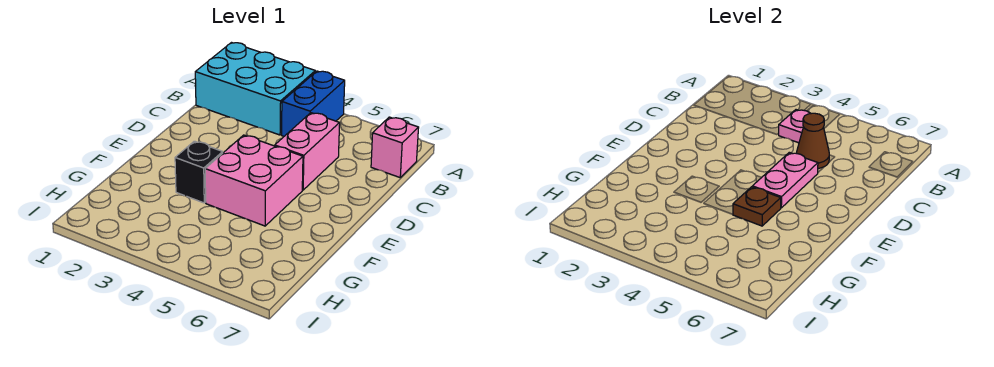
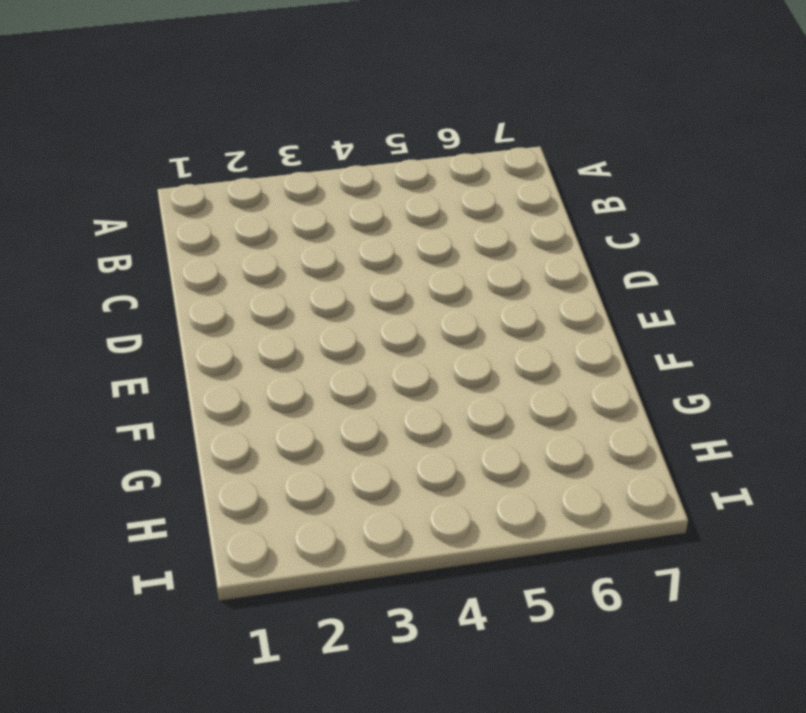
none -> cyan 2x3 brick [195,43,315,135]
none -> blue 1x2 brick [282,71,345,136]

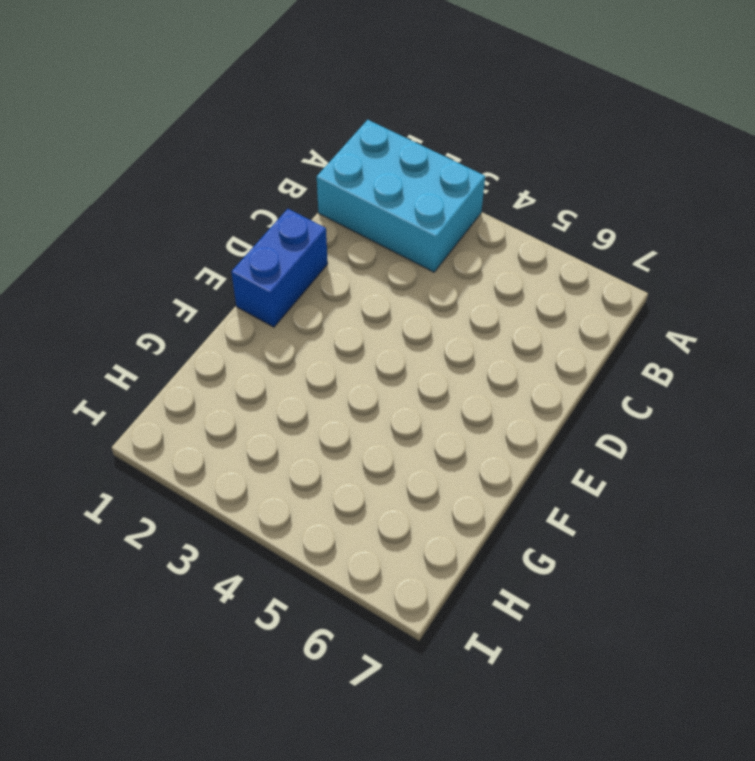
blue 1x2 brick [232,209,328,327] -> blue 1x2 brick moved to [282,71,345,136]
none -> pink 1x1 brick [371,117,419,177]
none -> pink 1x2 brick [275,113,340,190]

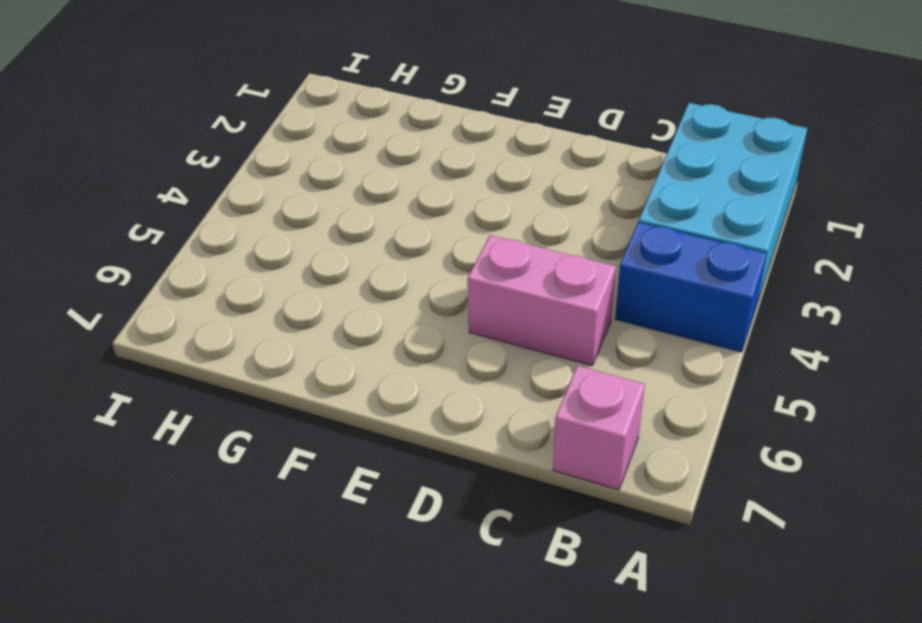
none -> pink 2x2 brick [205,135,303,226]
none -> black 1x1 brick [175,141,223,203]

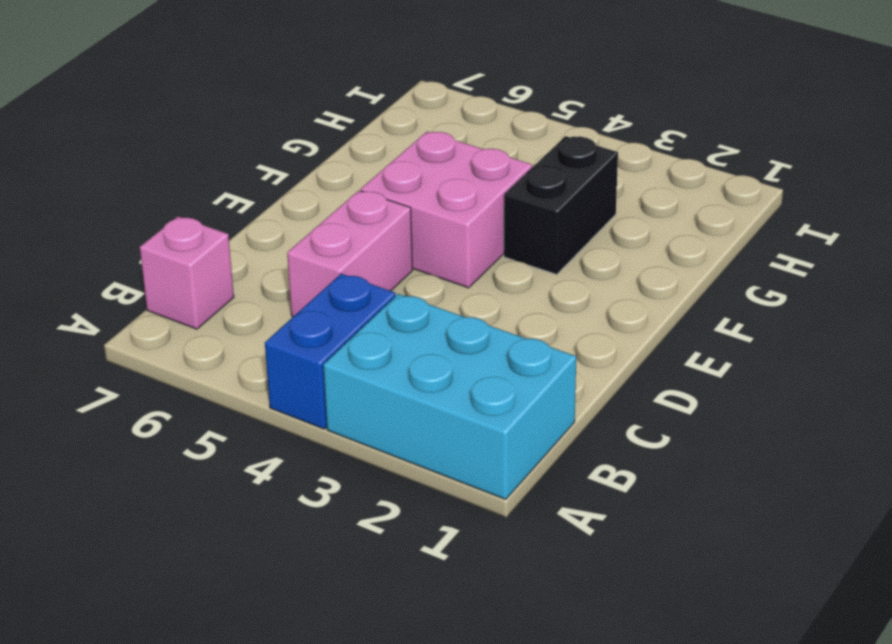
black 1x2 brick [504,136,618,274] -> black 1x1 brick [175,141,223,203]
none -> pink 1x1 plate [779,110,811,143]
none -> brown 1x1 cone [796,113,829,169]

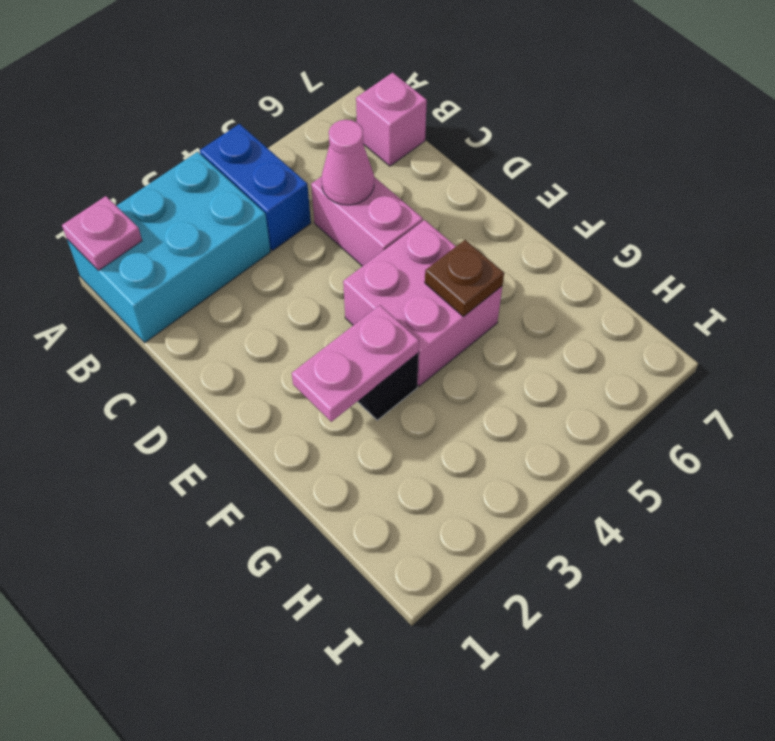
pink 1x1 plate [62,196,142,271] -> pink 1x1 plate moved to [779,110,811,143]
pink 1x1 cone [322,120,374,205] -> brown 1x1 cone [796,113,829,169]
pink 1x2 plate [292,305,419,422] -> pink 1x2 plate turned to [752,152,818,208]

